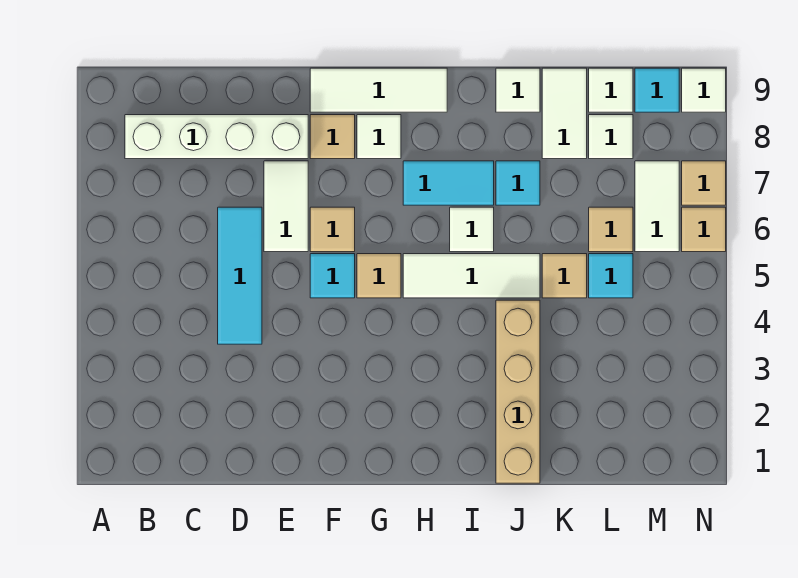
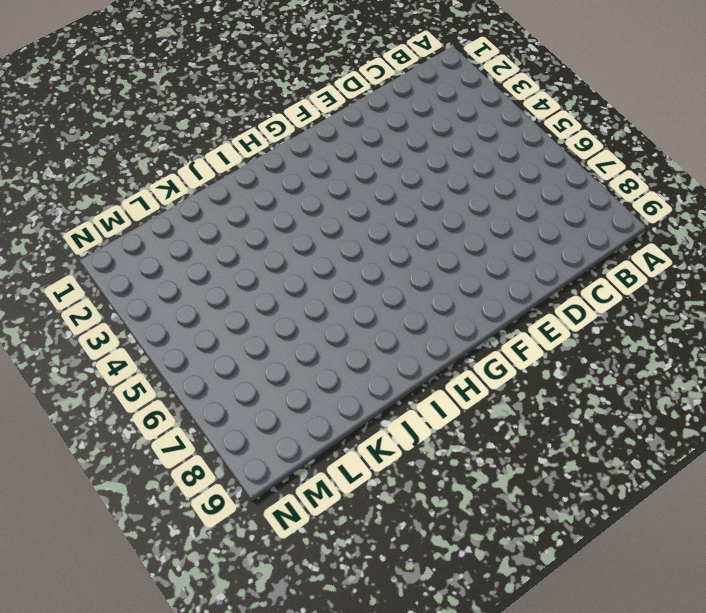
none -> white 1x4 brick [125,115,308,159]
none -> cyan 1x3 tile [218,207,262,344]
none -> white 1x2 tile [264,161,308,252]

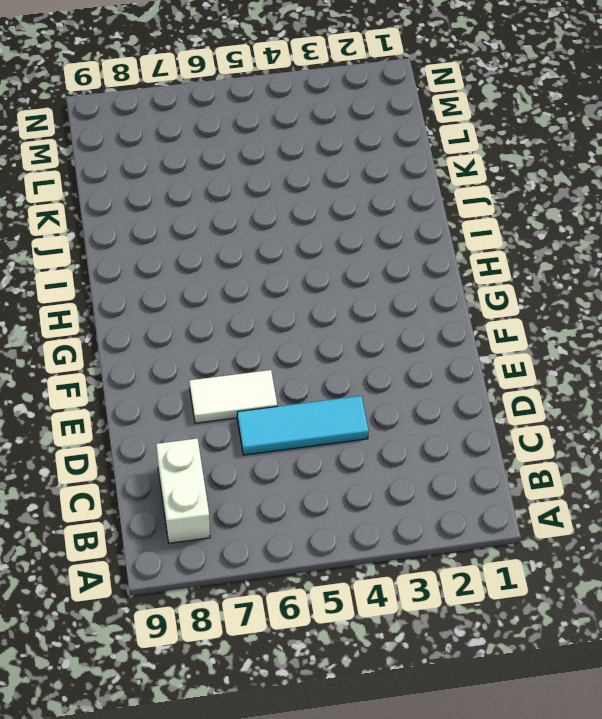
white 1x2 brick [156,439,210,543] -> white 1x4 brick [125,115,308,159]
none -> cyan 1x1 tile [310,254,355,298]
none -> tan 1x1 tile [310,207,355,252]
none -> tan 1x1 tile [310,115,355,159]

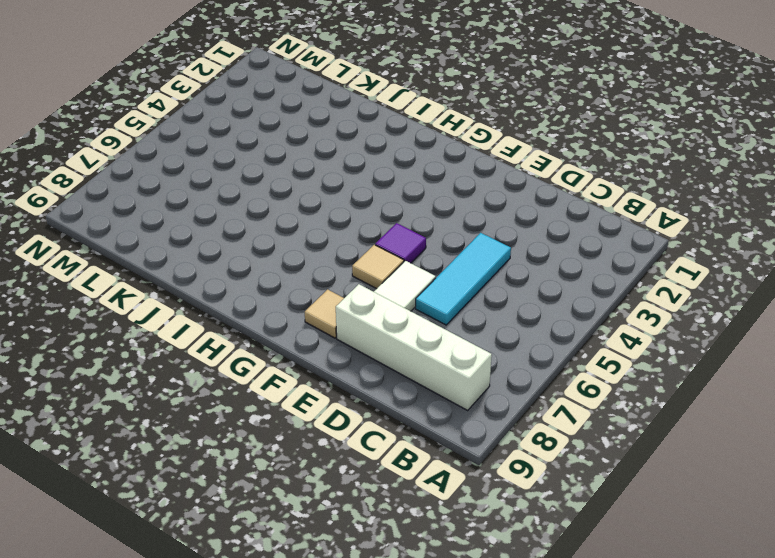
purple 1x1 tile [375,223,426,263] -> cyan 1x1 tile [310,254,355,298]
none -> white 1x3 tile [310,68,447,112]
none -> tan 1x1 tile [357,254,401,298]
none -> white 1x1 tile [357,115,401,159]

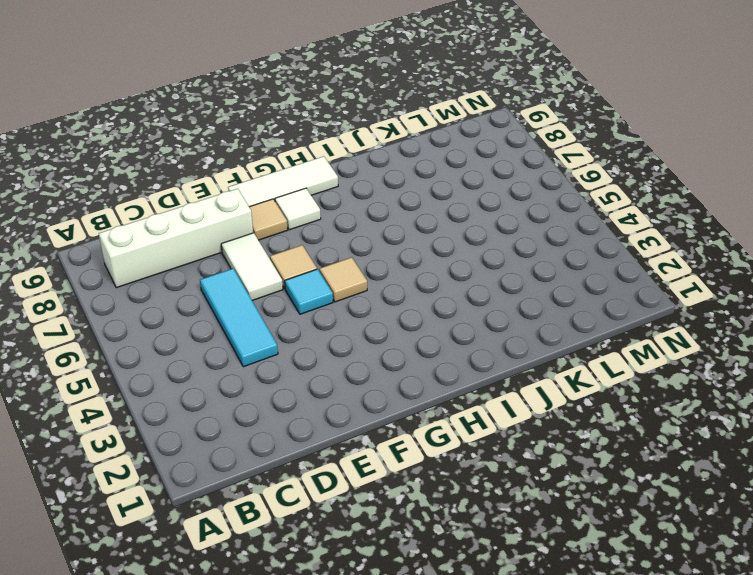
none -> white 1x3 tile [403,254,540,298]
none -> cyan 1x2 tile [403,161,494,205]
none -> white 1x1 tile [450,207,494,252]

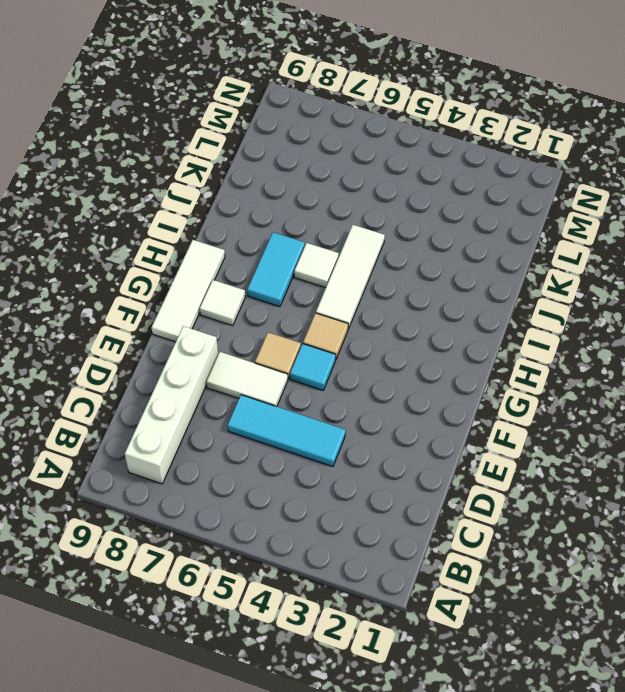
none -> tan 1x1 tile [310,115,355,159]
none -> tan 1x4 brick [496,300,540,483]
none -> cyan 1x1 tile [496,161,540,205]

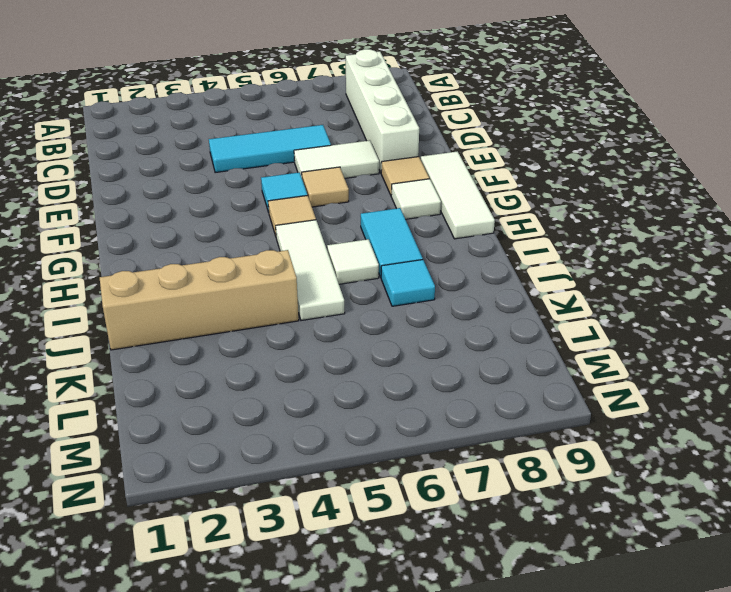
none -> white 1x1 tile [496,68,540,112]
none -> tan 1x1 tile [542,254,587,298]
none -> white 1x2 tile [542,68,587,159]

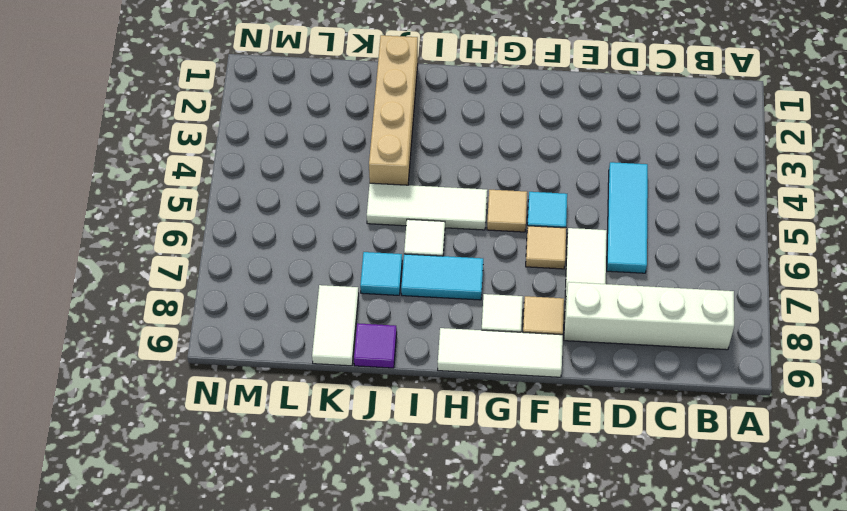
purple 1x1 tile [354,323,397,368] -> white 1x1 tile [496,68,540,112]
none -> tan 1x1 tile [542,254,587,298]
none -> cyan 1x1 tile [589,254,633,298]
none -> tan 1x1 tile [589,207,633,252]

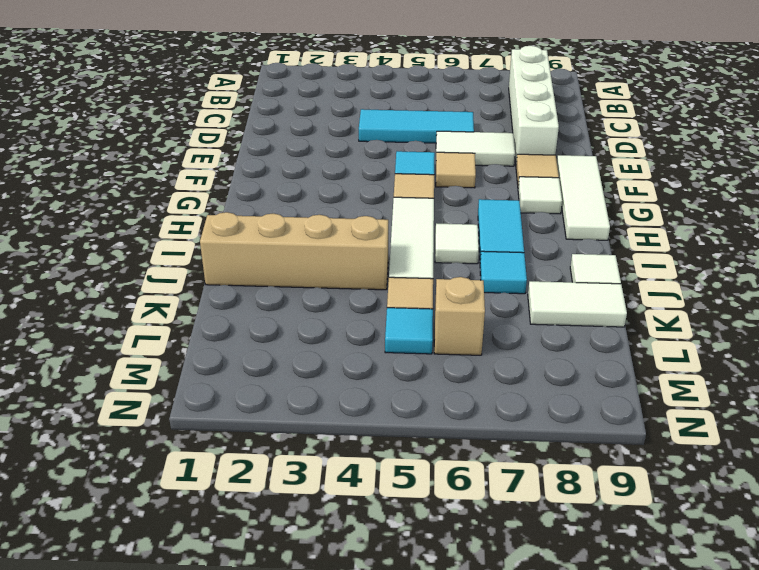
tan 1x1 brick [434,277,485,355] -> tan 1x1 tile [589,207,633,252]
none -> white 1x1 tile [589,115,633,159]
none -> white 1x1 tile [589,68,633,112]
none -> white 1x2 tile [635,161,679,252]

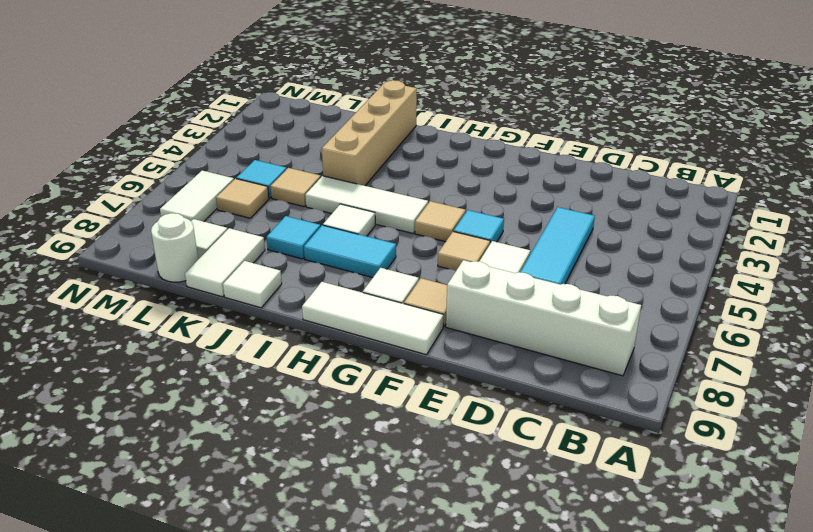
white 1x1 round brick [151,213,198,282] -> white 1x1 tile [589,68,633,112]
none -> cyan 1x1 tile [635,68,679,112]
none -> tan 1x1 tile [682,207,726,252]
none -> tan 1x1 tile [682,161,726,205]

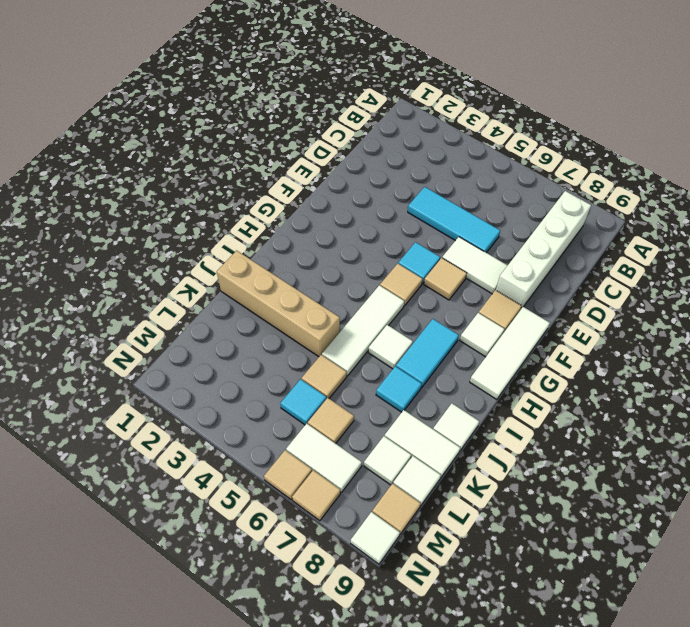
tan 1x1 tile [372,483,421,534] -> cyan 1x1 tile [635,68,679,112]

